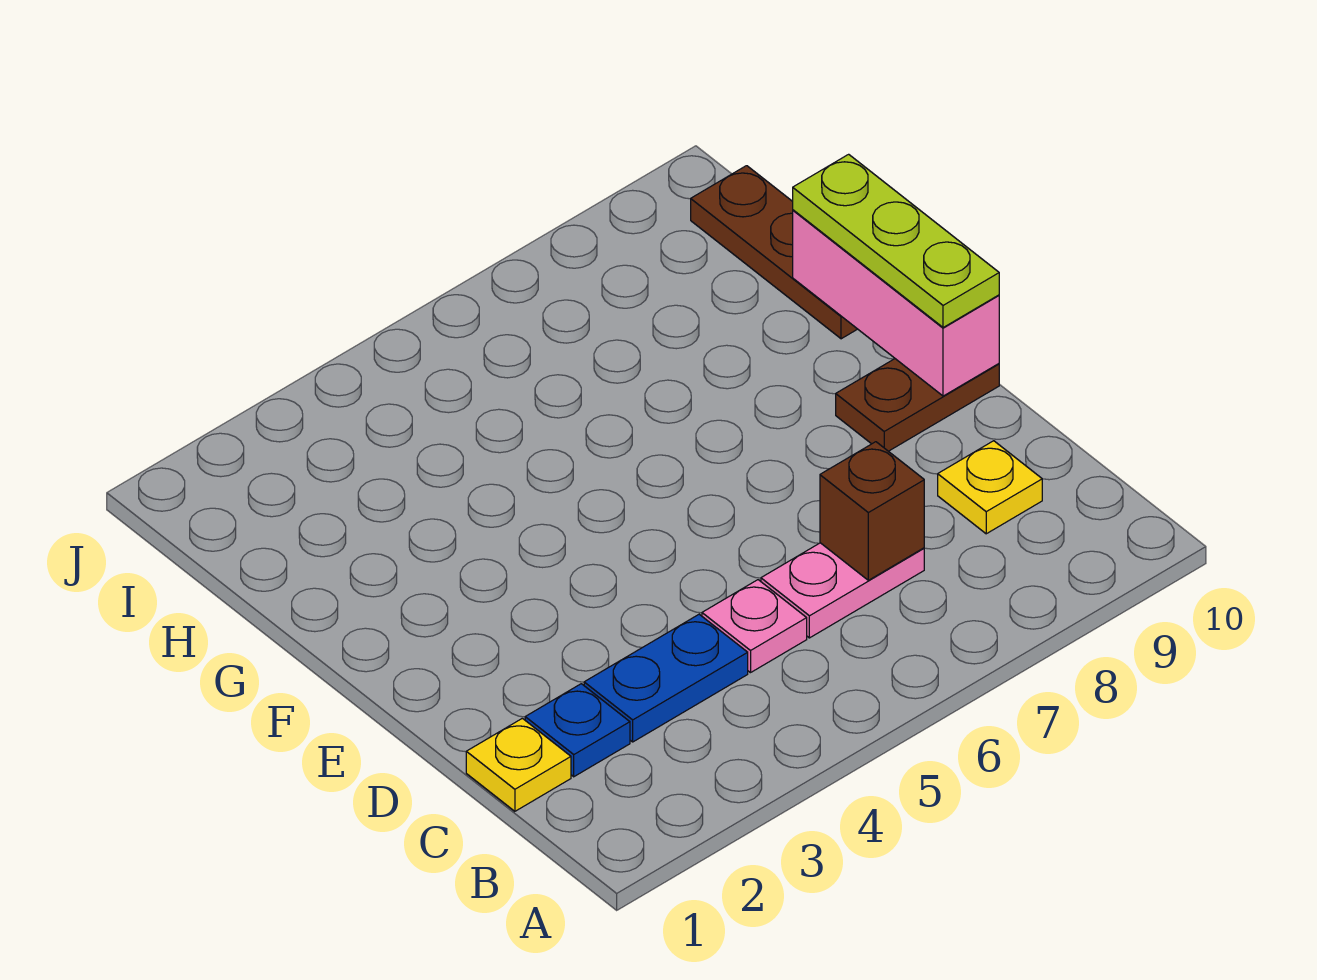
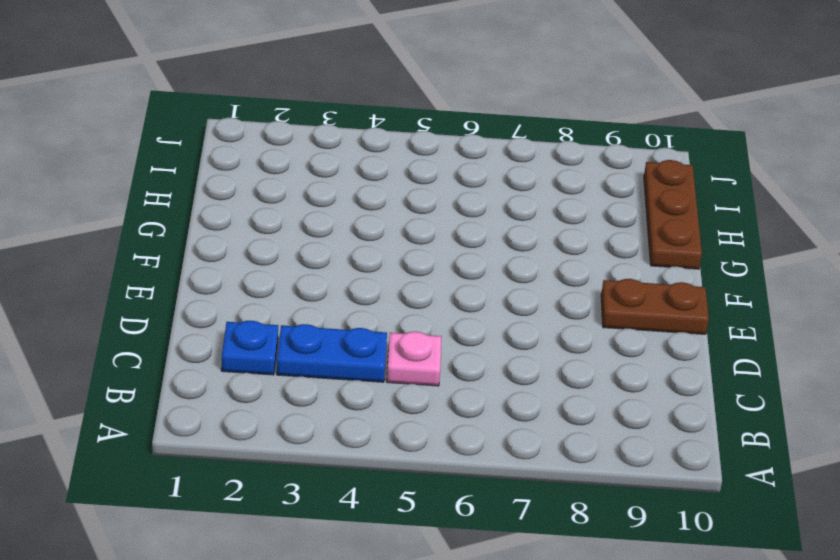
none -> yellow 1x1 plate [466,718,571,811]
none -> pink 1x2 plate [761,543,924,638]

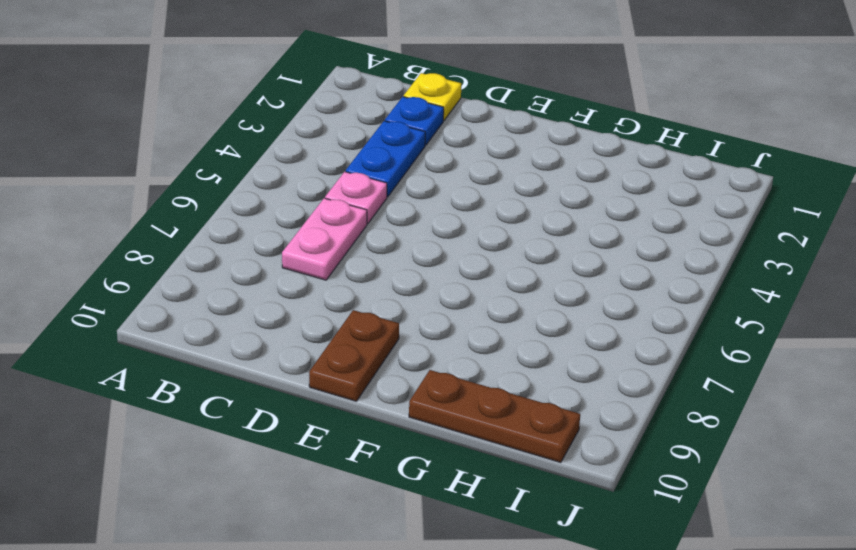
none -> yellow 1x1 plate [938,441,1042,534]
none -> brown 1x1 brick [820,442,924,580]

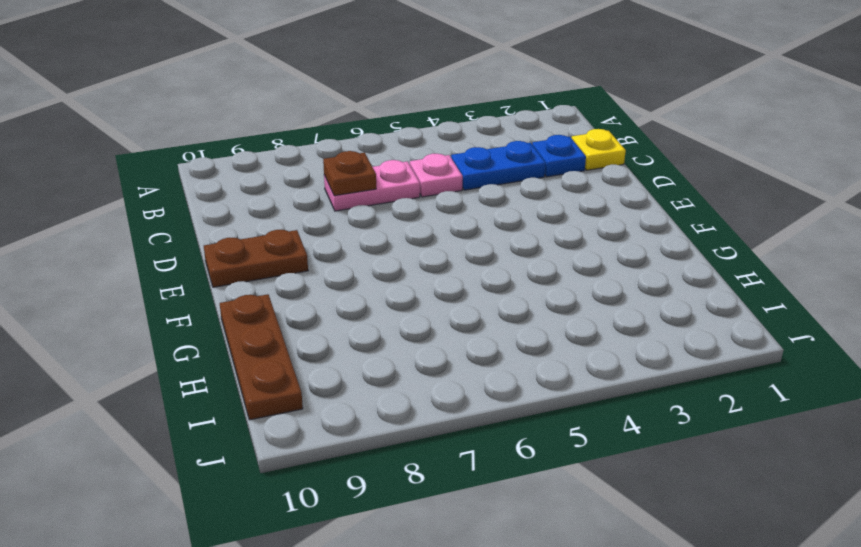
brown 1x1 plate [323,151,376,196] -> brown 1x1 brick [820,442,924,580]
none -> yellow 1x1 plate [938,441,1042,534]
none -> pink 1x3 brick [793,210,999,396]

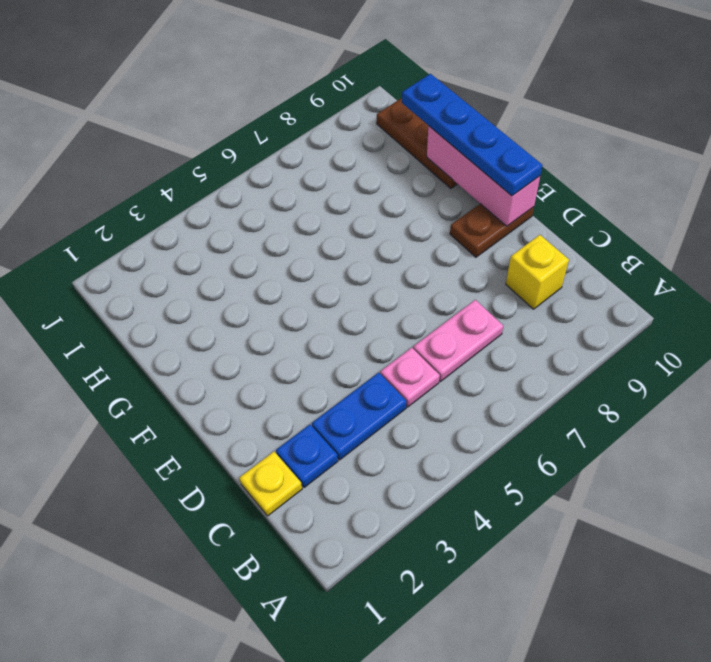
yellow 1x1 brick [506,235,569,309] -> yellow 1x1 plate [938,441,1042,534]
blue 1x4 plate [402,74,542,196] -> lime 1x3 plate [793,154,999,328]
none -> brown 1x1 brick [820,442,924,580]

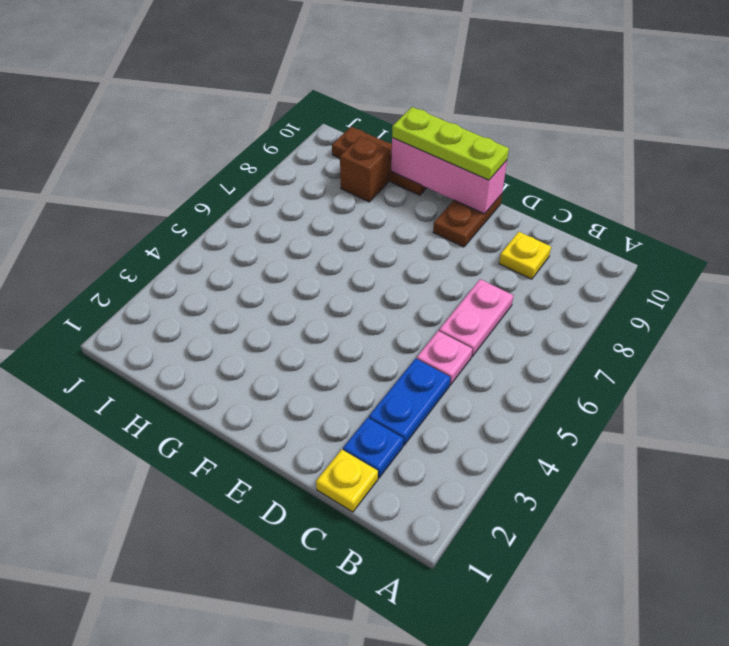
brown 1x1 brick [340,137,389,202] -> brown 1x1 brick moved to [820,442,924,580]

